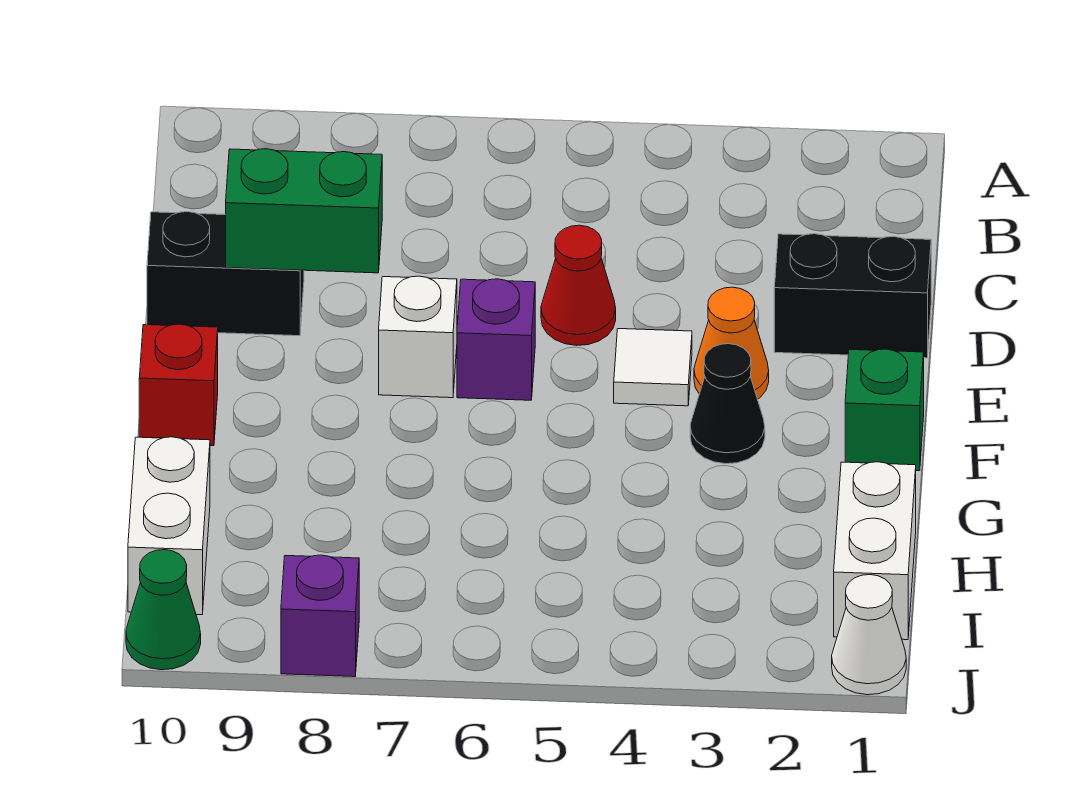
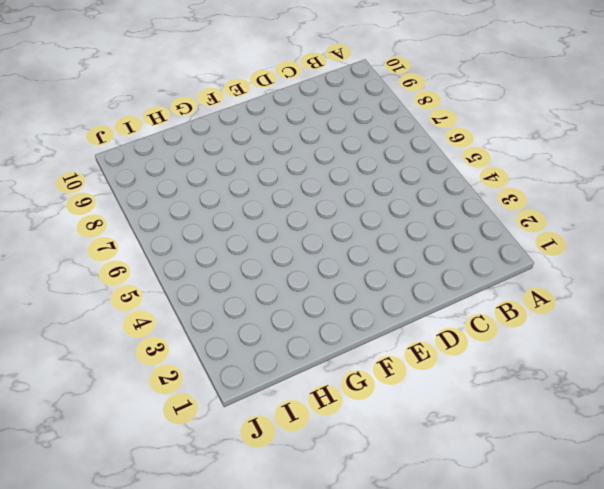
none -> black 1x2 brick [774,234,931,358]
none -> red 1x1 cone [541,225,616,346]
none -> black 1x2 brick [147,212,304,336]

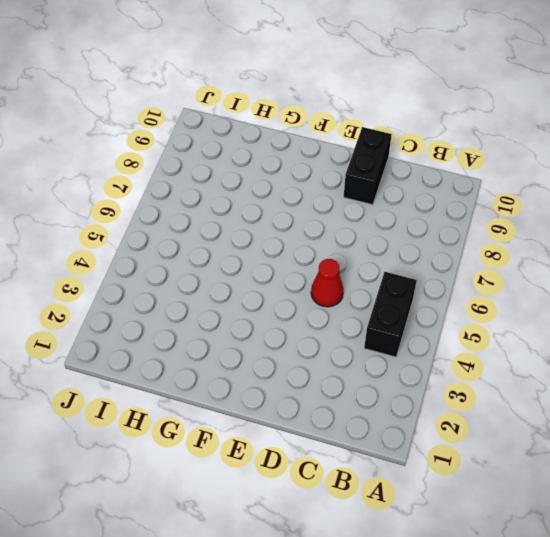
black 1x2 brick [364,272,417,357] -> black 1x2 brick moved to [774,234,931,358]
none -> orange 1x1 cone [694,287,769,399]
none -> white 1x1 tile [614,329,692,406]
none -> purple 1x1 brick [457,279,535,400]

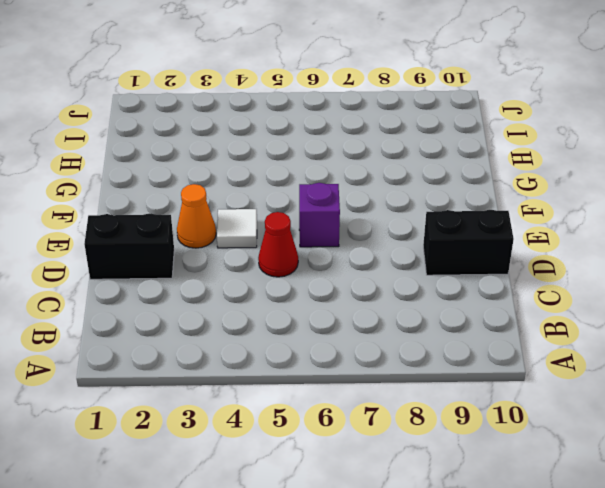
none -> white 1x1 brick [379,276,457,398]
none -> green 1x1 brick [845,349,924,471]
none -> black 1x1 cone [690,344,765,464]

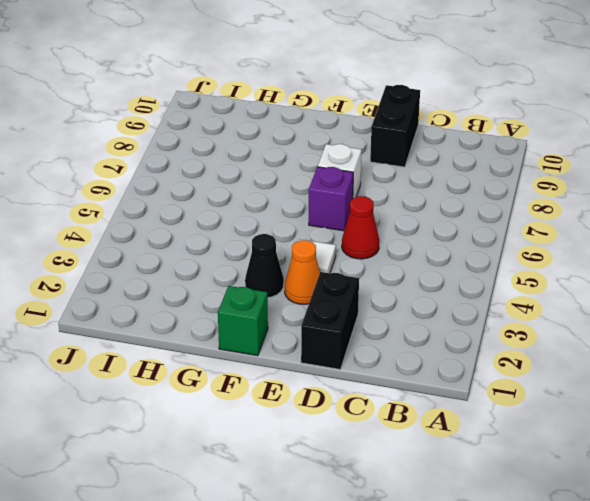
none -> red 1x1 brick [139,324,218,446]
none -> white 1x2 brick [834,462,916,640]
none -> white 1x2 brick [128,437,210,615]

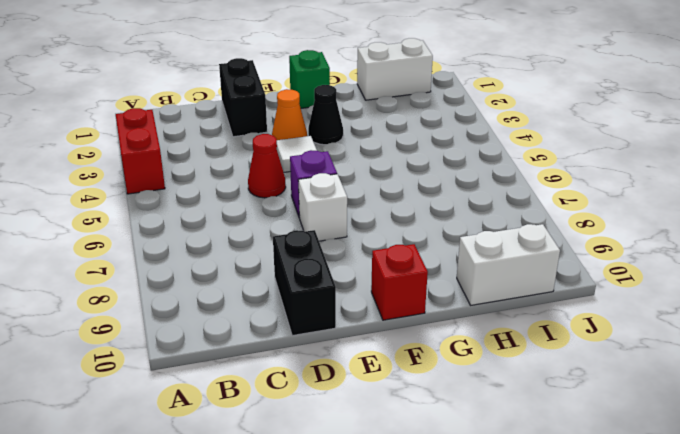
red 1x2 brick [116,108,165,194] -> none
none -> white 1x1 cone [832,575,906,695]
none -> purple 1x1 brick [281,555,359,677]
none -> green 1x1 cone [126,550,201,670]

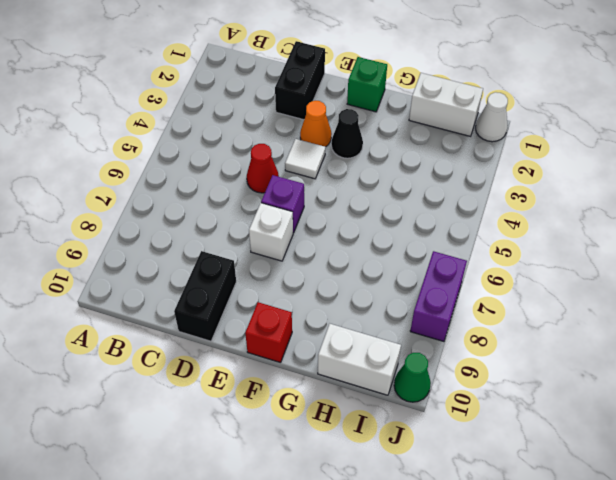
purple 1x2 brick [410,251,467,341] -> purple 1x1 brick [281,555,359,677]
none -> green 1x2 brick [226,149,382,273]

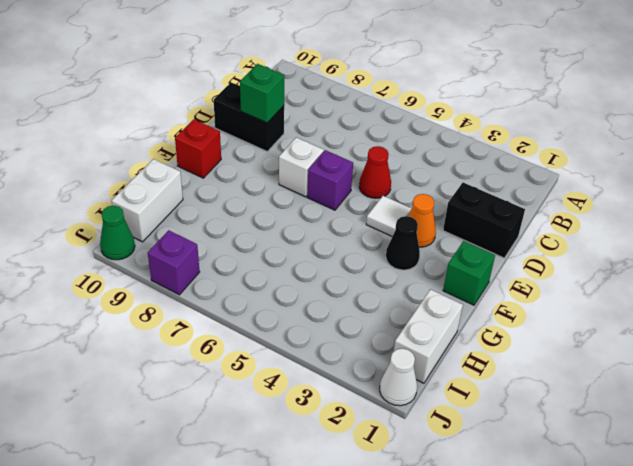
green 1x1 brick [240,64,284,123] -> green 1x2 brick [226,149,382,273]

